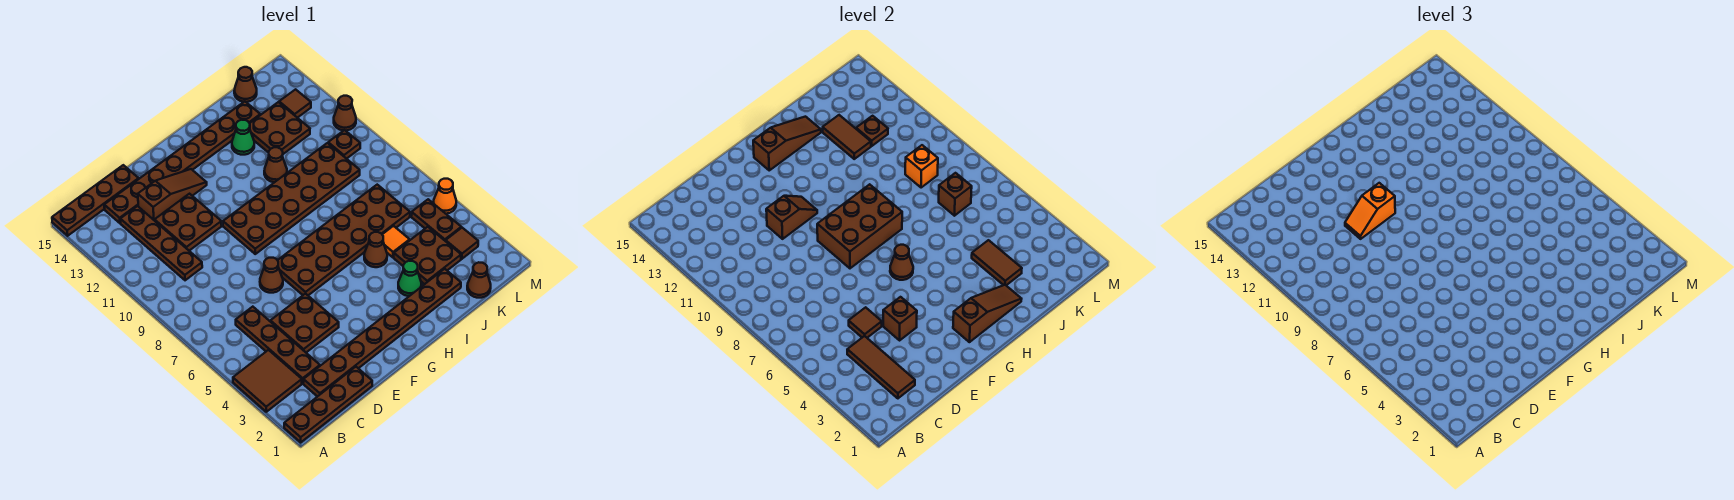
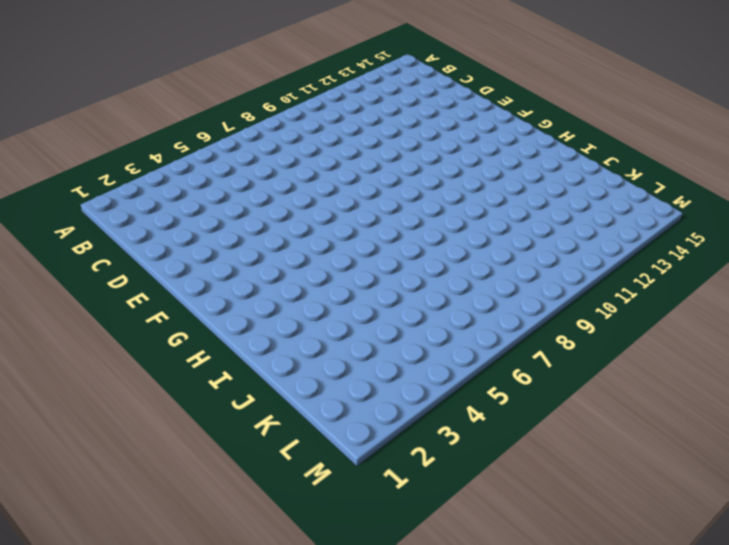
none -> brown 1x4 plate [284,367,372,442]
none -> brown 2x2 tile [233,350,302,412]
none -> brown 1x4 plate [52,165,139,236]
none -> brown 1x8 plate [303,269,461,397]

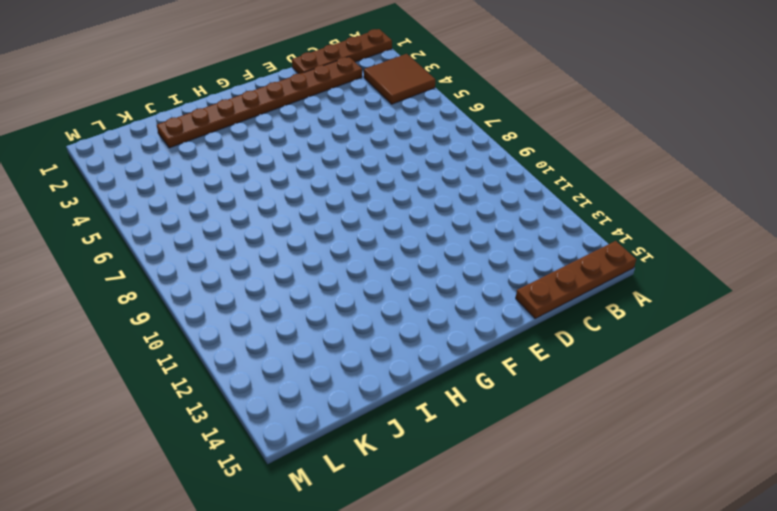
none -> brown 1x4 plate [236,307,320,383]
none -> brown 1x4 plate [120,206,202,280]
none -> brown 1x8 plate [104,101,260,223]
none -> brown 2x2 plate [271,293,339,352]

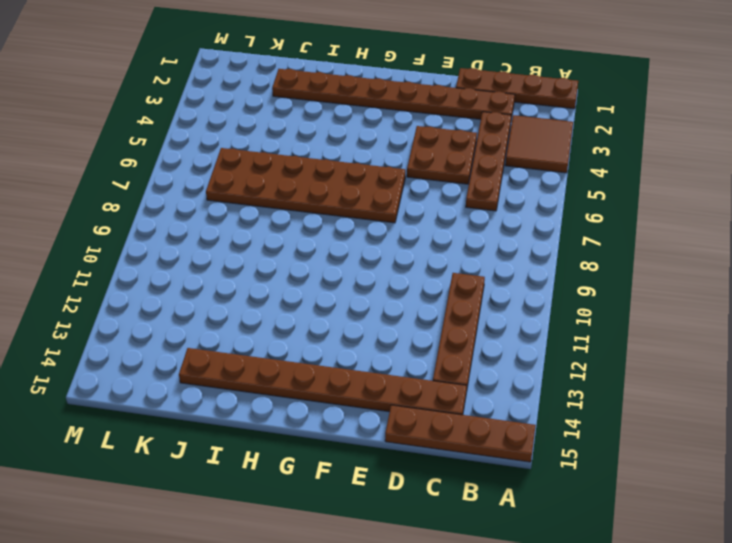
none -> brown 2x2 plate [155,194,222,251]
none -> brown 1x3 slope [138,169,207,221]
none -> brown 1x1 cone [260,258,283,293]
none -> brown 2x6 plate [223,143,360,254]

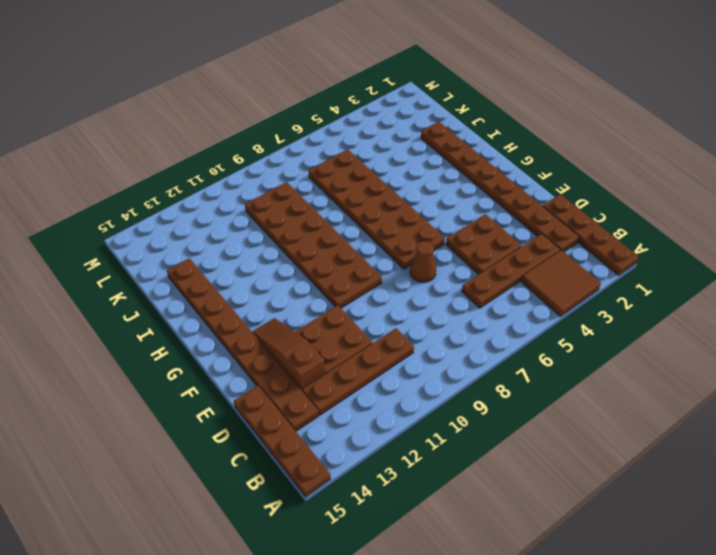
none -> green 1x1 cone [398,261,421,296]
none -> brown 1x1 cone [364,232,387,267]
none -> brown 1x1 cone [264,147,287,182]
none -> green 1x1 cone [232,120,254,155]

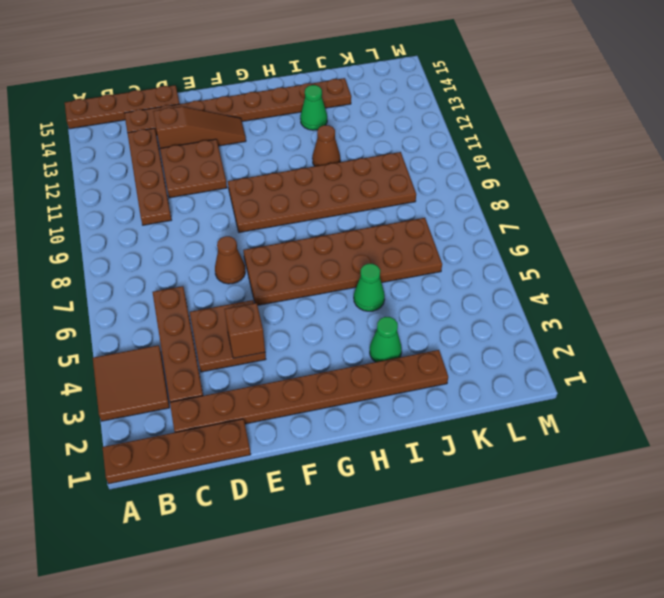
green 1x1 cone [354,264,385,311] -> brown 1x1 cone [364,232,387,267]
none -> brown 2x2 plate [394,227,461,284]
none -> orange 1x1 tile [382,226,410,257]
none -> brown 2x2 plate [250,102,310,154]
none -> brown 1x1 cone [467,262,491,298]

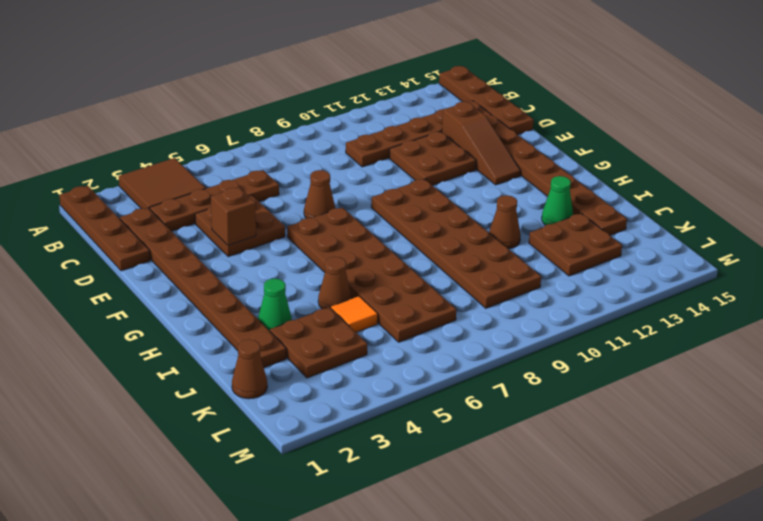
none -> brown 1x1 cone [234,67,257,102]
none -> brown 1x1 tile [446,228,478,259]
none -> brown 1x2 plate [411,199,461,241]
none -> brown 1x1 plate [328,130,360,159]

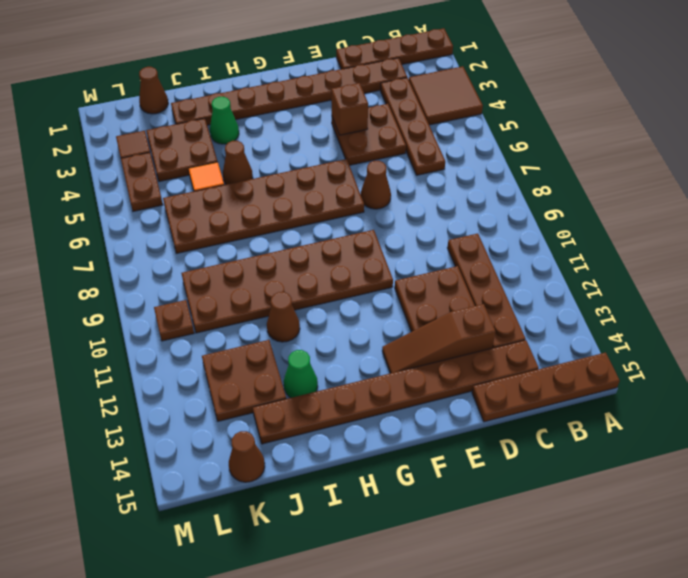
none -> brown 1x1 tile [279,89,311,118]
none -> orange 1x1 cone [434,179,456,214]
none -> brown 1x1 cone [334,96,356,131]
none -> brown 1x3 tile [847,336,915,398]

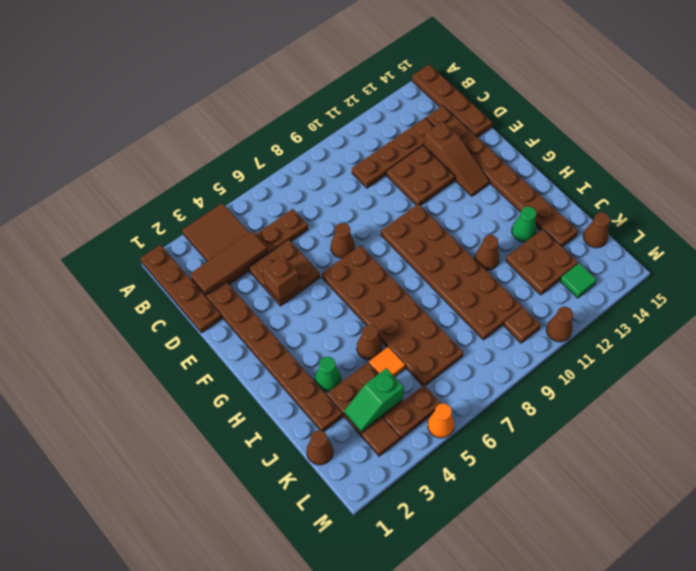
green 1x2 slope [344,368,404,432] -> none
green 1x1 tile [560,263,597,298] -> brown 1x1 tile [279,89,311,118]
none -> brown 1x1 tile [849,307,882,338]
none -> brown 1x2 slope [766,196,817,239]
none -> brown 2x3 brick [817,184,902,268]
none -> brown 1x3 slope [953,285,1021,342]

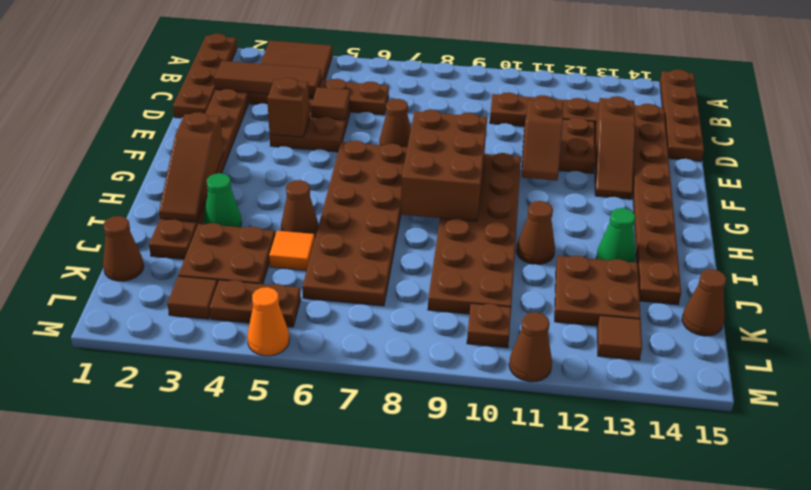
none -> brown 1x1 cone [890,245,913,280]
none -> brown 1x3 slope [753,117,821,170]
none -> brown 1x2 tile [972,240,1022,285]
none -> brown 1x2 tile [823,115,871,159]

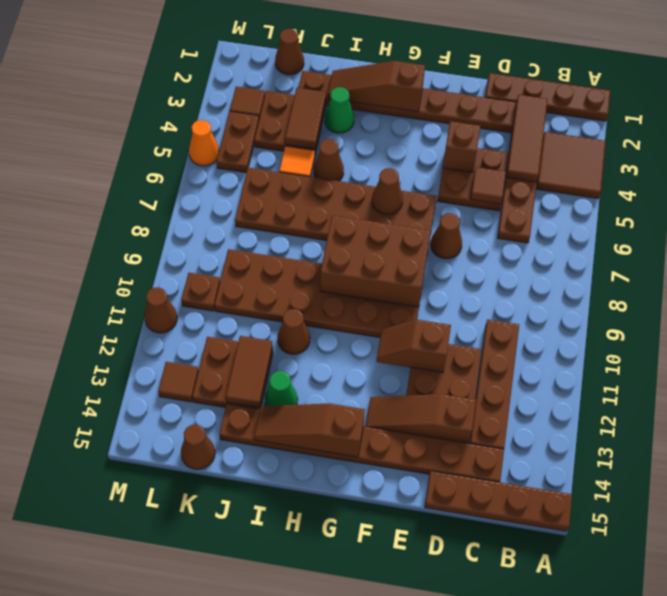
none -> brown 1x1 brick [939,173,972,216]
none -> orange 1x1 brick [905,145,938,188]
none -> brown 1x1 plate [856,116,888,146]
none -> orange 1x2 slope [1345,183,1395,239]

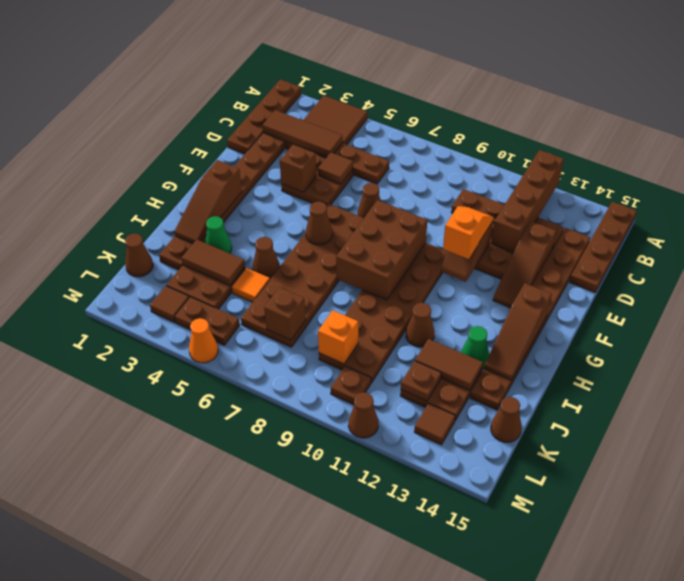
brown 1x4 brick [491,150,564,252] -> none

